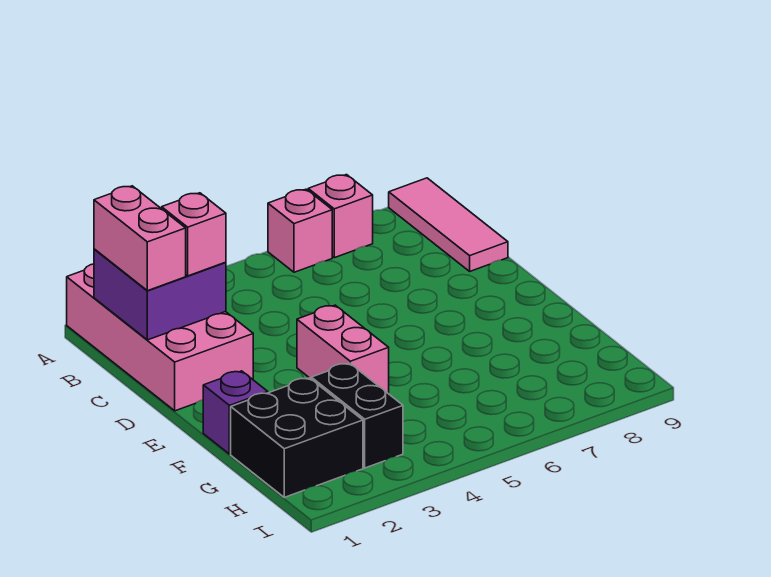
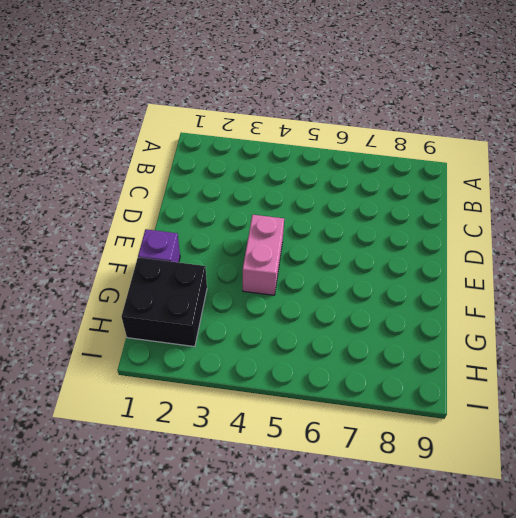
none -> pink 2x4 brick [67,264,253,411]
none -> pink 1x1 brick [268,189,332,272]

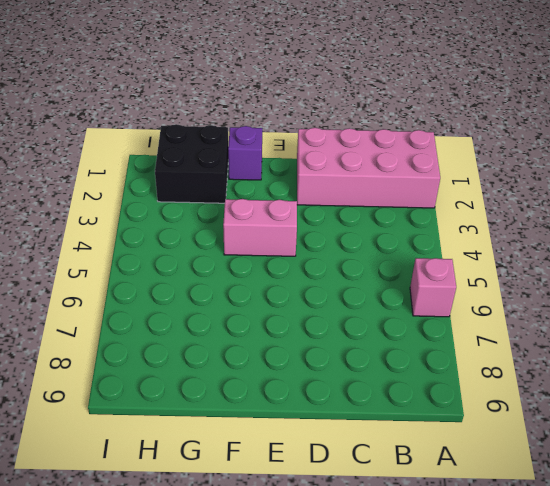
none -> pink 1x1 brick [308,175,373,258]
none -> pink 1x3 tile [389,178,508,271]

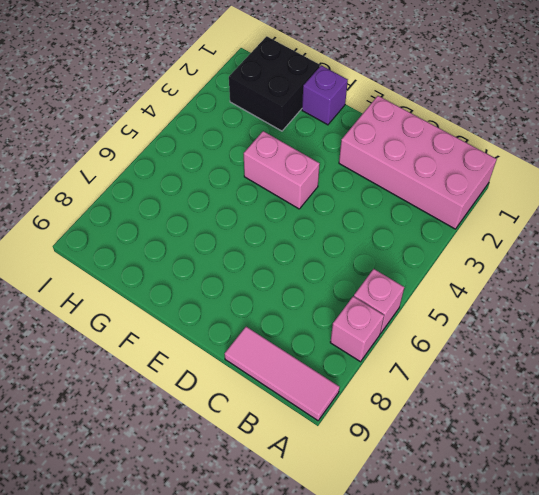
none -> black 1x2 brick [311,363,403,468]
none -> purple 2x2 brick [94,249,226,340]

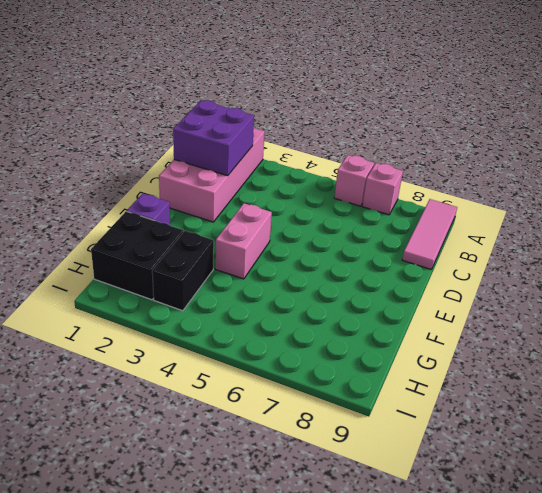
none -> pink 1x2 brick [94,186,186,291]
none -> pink 1x1 brick [162,193,226,276]

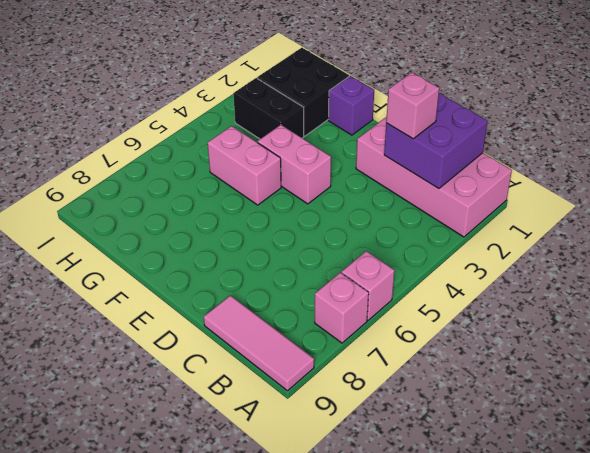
pink 1x2 brick [208,126,281,205] -> pink 1x2 brick moved to [94,186,186,291]

